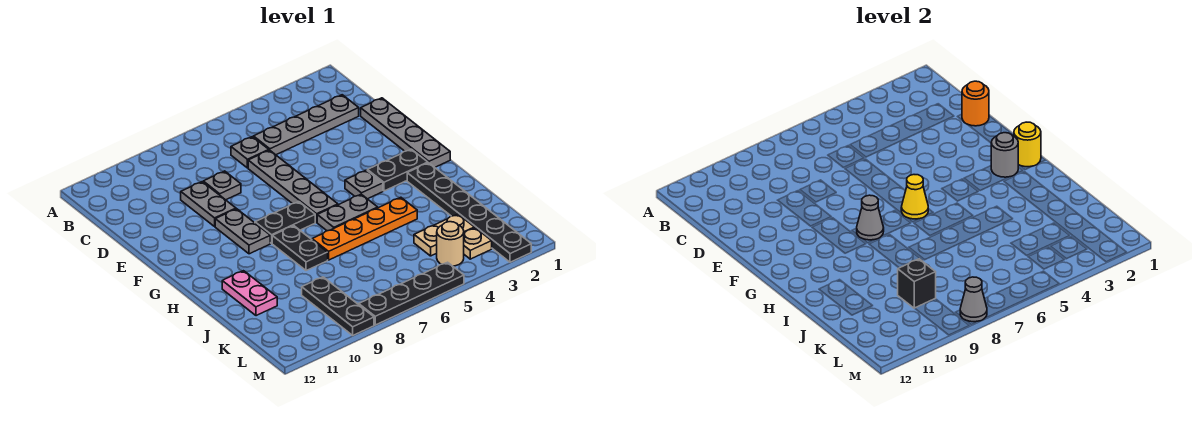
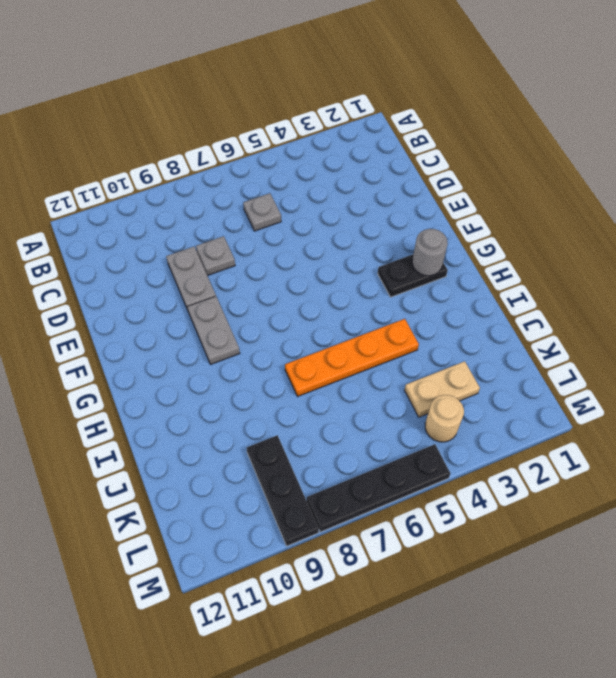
none -> grey 1x4 plate [253,95,359,155]
none -> grey 1x4 plate [361,98,450,167]
none -> grey 1x4 plate [248,150,338,222]

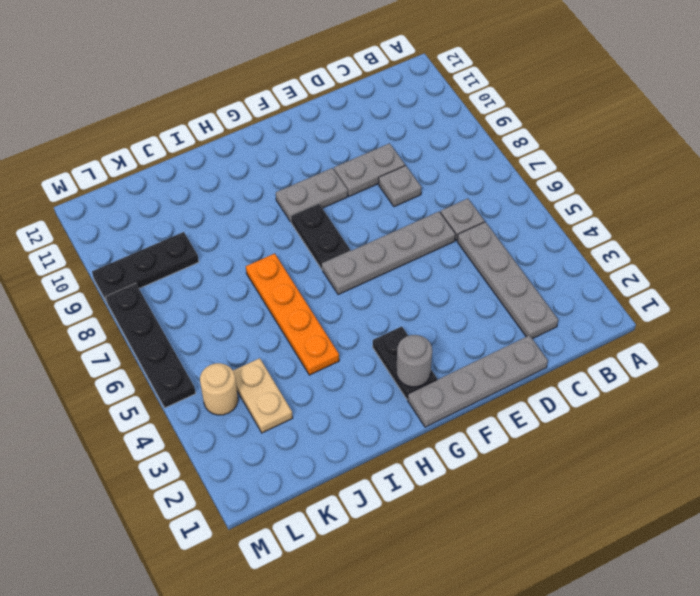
none -> grey 1x1 plate [345,170,383,199]
none -> black 1x6 plate [407,163,531,262]
none -> grey 1x2 plate [317,194,378,231]

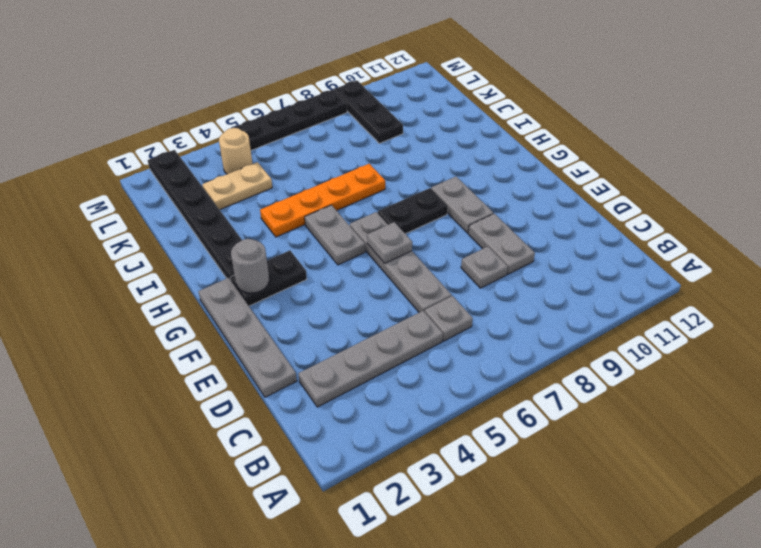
grey 1x1 plate [367,222,412,263] -> grey 1x1 plate moved to [345,170,383,199]
grey 1x2 plate [305,205,365,265] -> grey 1x2 plate turned to [317,194,378,231]
none -> black 1x2 plate [272,226,328,271]
none -> pink 1x2 plate [222,271,277,316]
none -> tan 1x1 plate [464,228,492,259]

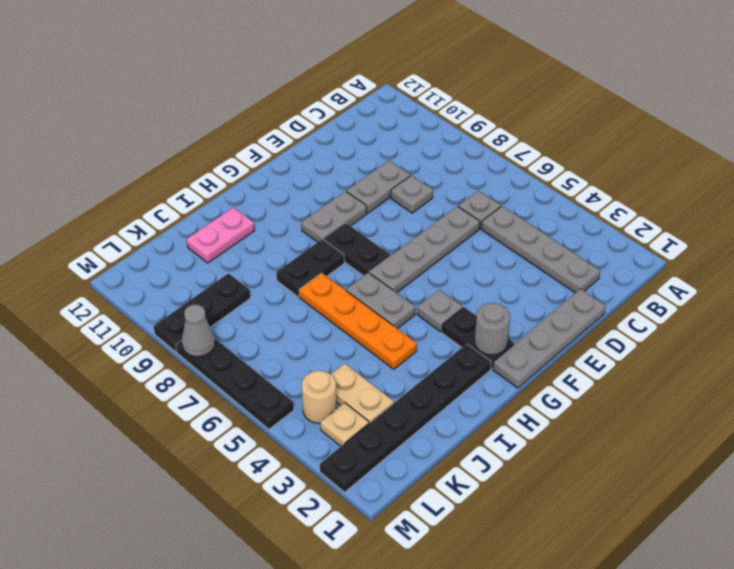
none -> orange 1x1 round brick [962,81,989,126]
none -> yellow 1x1 round brick [1014,122,1041,167]
none -> yellow 1x1 cone [901,175,928,219]

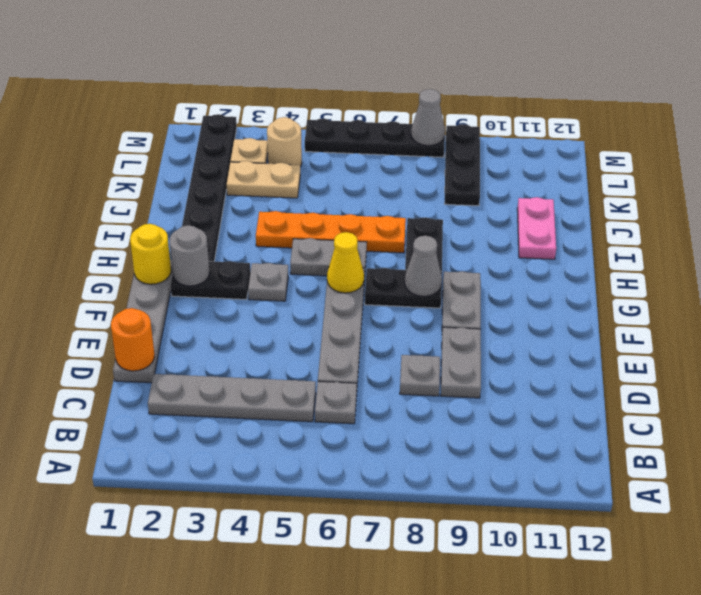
none -> black 1x1 brick [898,259,936,308]

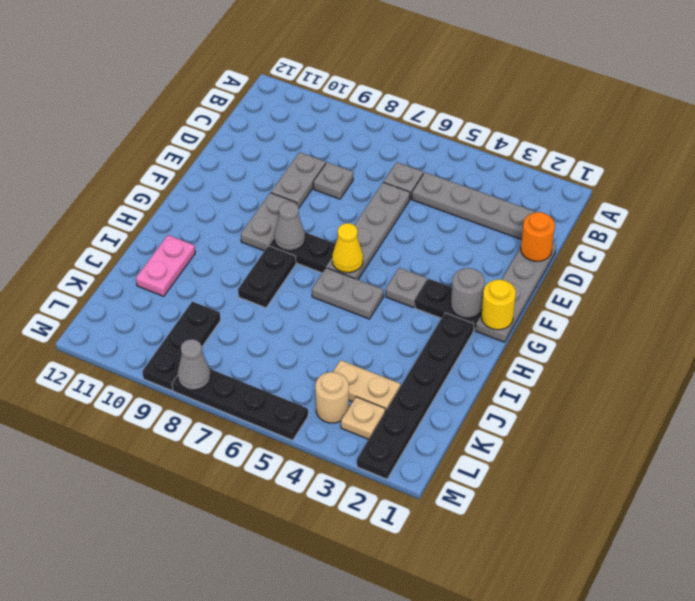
none -> orange 1x4 plate [312,197,417,260]
none -> black 1x1 brick [898,259,936,308]

